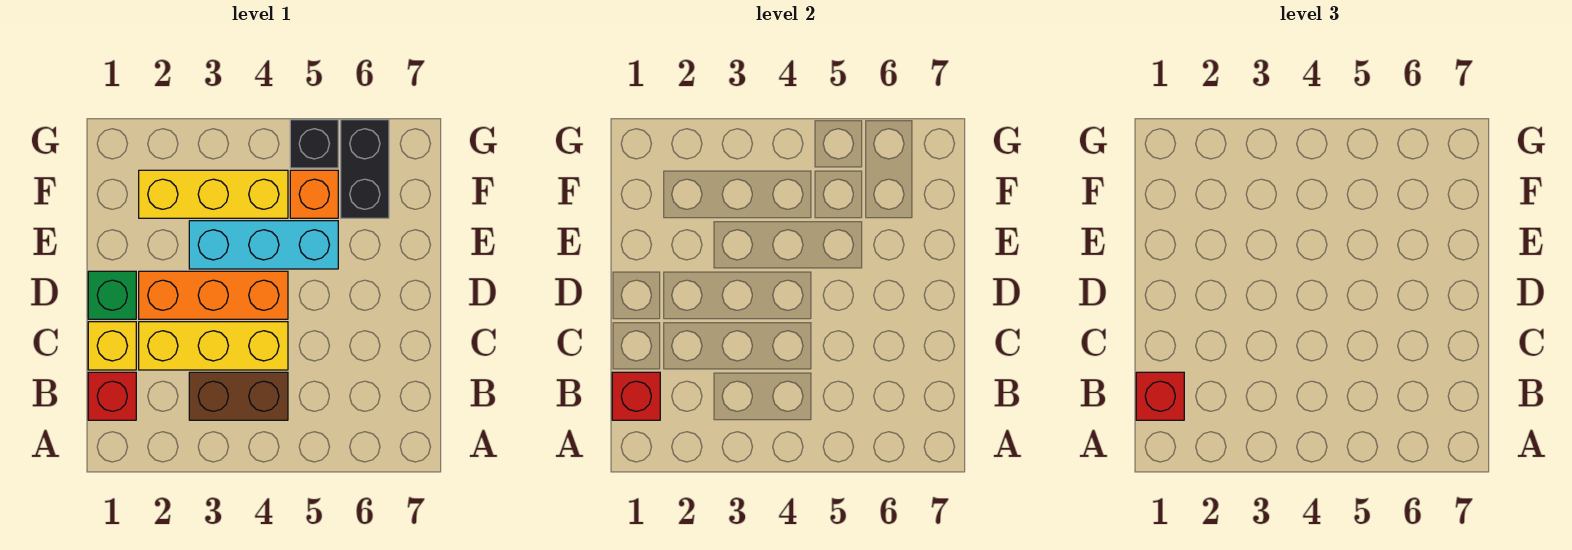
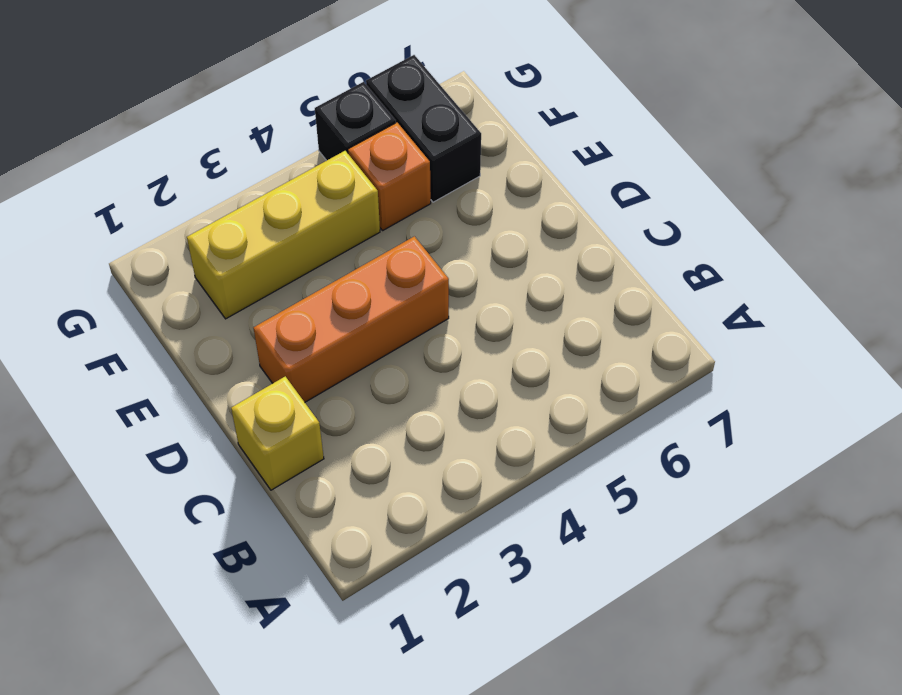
none -> red 1x1 brick [88,372,136,420]
none -> brown 1x2 brick [189,372,288,420]
none -> yellow 1x3 brick [139,322,288,370]

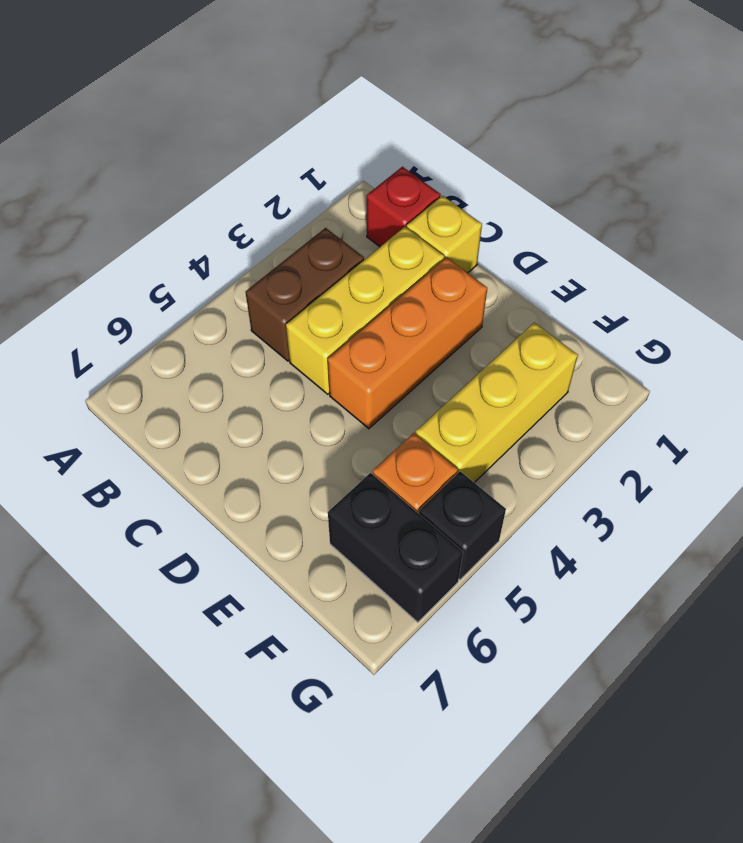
none -> green 1x1 brick [88,271,136,319]
none -> cyan 1x3 brick [189,221,338,269]
none -> red 1x1 brick [612,372,660,420]

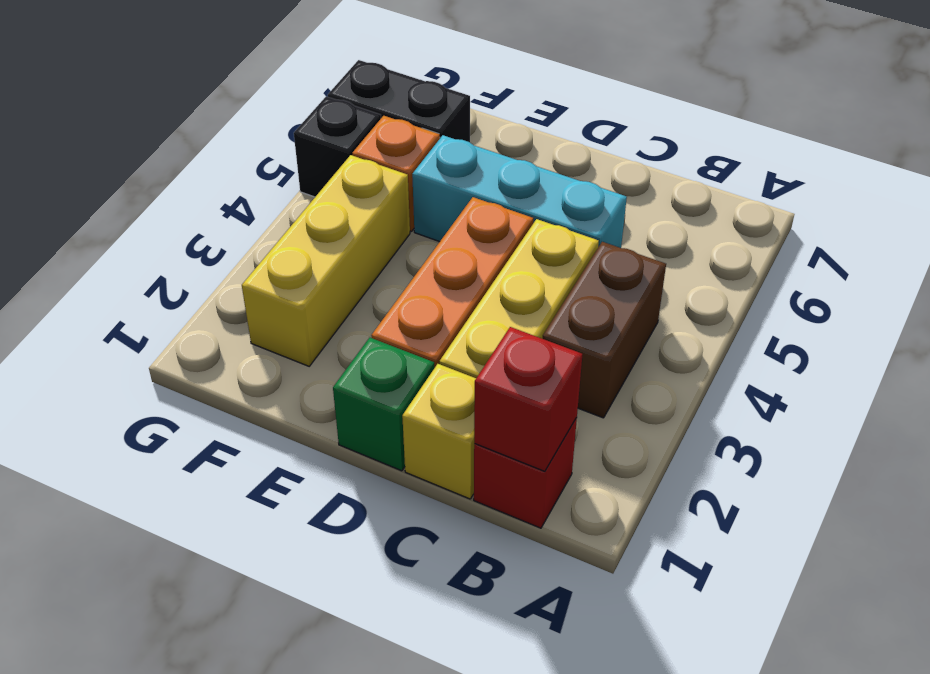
cyan 1x3 brick [412,135,627,248] -> cyan 1x3 brick turned to [189,221,338,269]
none -> red 1x1 brick [1136,372,1184,420]

